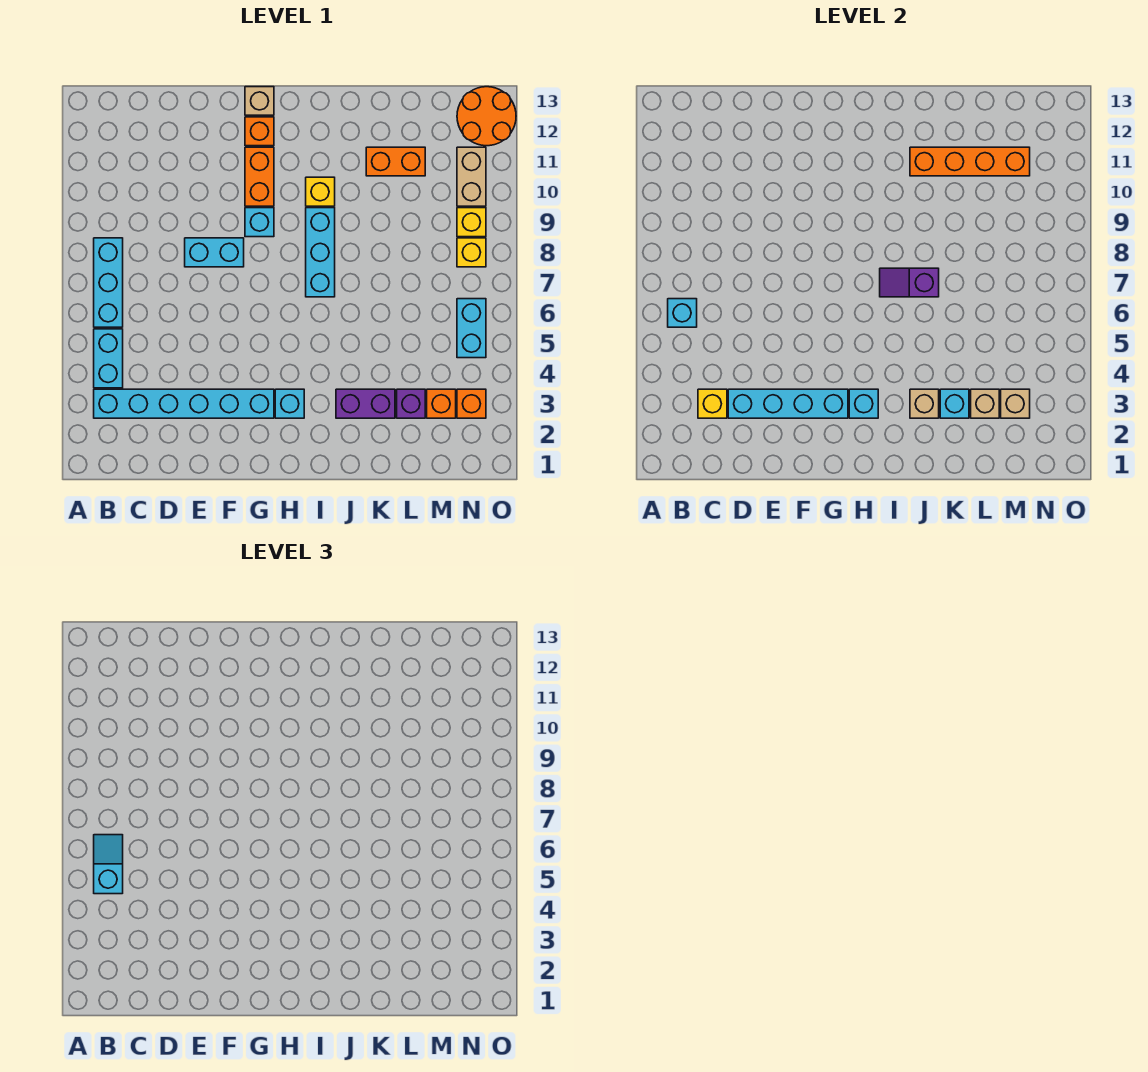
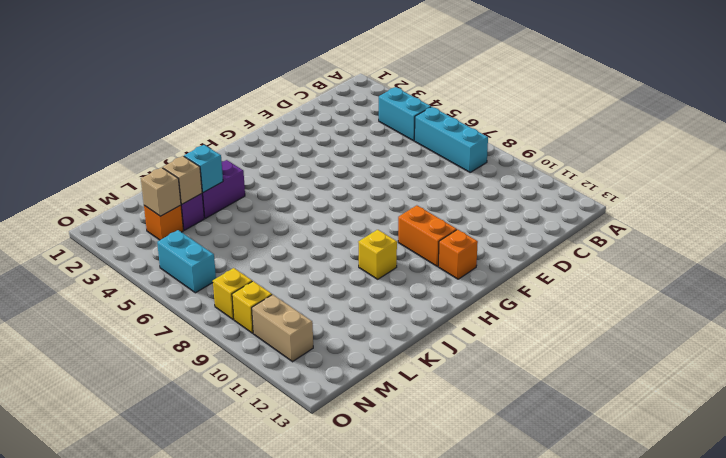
none -> cyan 1x6 brick [94,389,274,418]
none -> cyan 1x2 brick [185,238,244,267]
none -> cyan 1x1 brick [245,208,274,237]
none -> tan 1x1 brick [245,87,274,115]

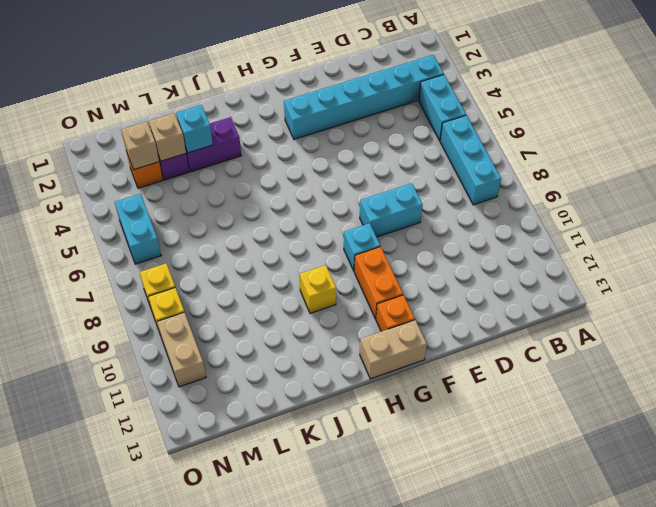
tan 1x2 brick [360,320,427,379] -> tan 1x1 brick [245,87,274,115]
none -> cyan 1x1 brick [275,389,304,418]
none -> cyan 1x3 brick [306,208,335,297]
none -> orange 1x2 brick [366,147,425,176]
none -> orange 1x1 brick [457,389,486,418]

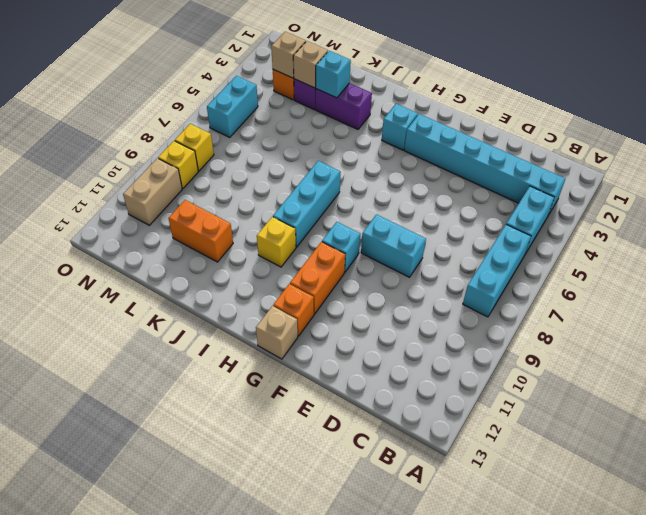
none -> orange 1x1 brick [457,389,486,418]
none -> orange 2x2 round brick [457,87,516,146]
none -> cyan 1x1 brick [668,299,697,327]
none -> yellow 1x1 brick [698,389,727,418]

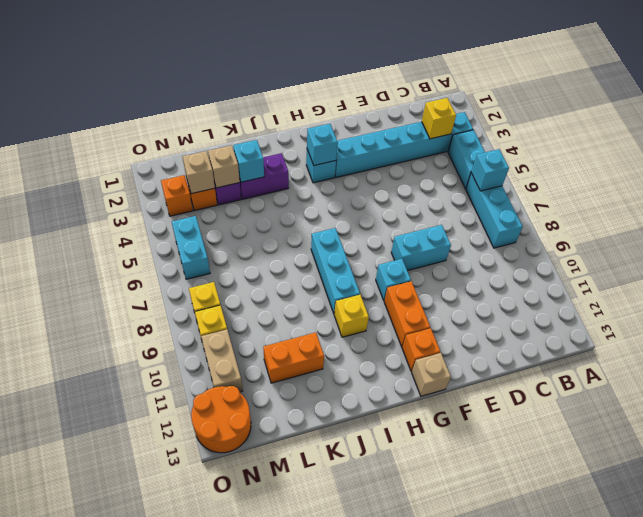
none -> cyan 1x4 brick [728,389,848,418]
none -> purple 1x2 slope [880,268,939,297]
none -> tan 1x1 brick [910,389,939,418]
none -> orange 1x4 brick [910,147,1030,176]

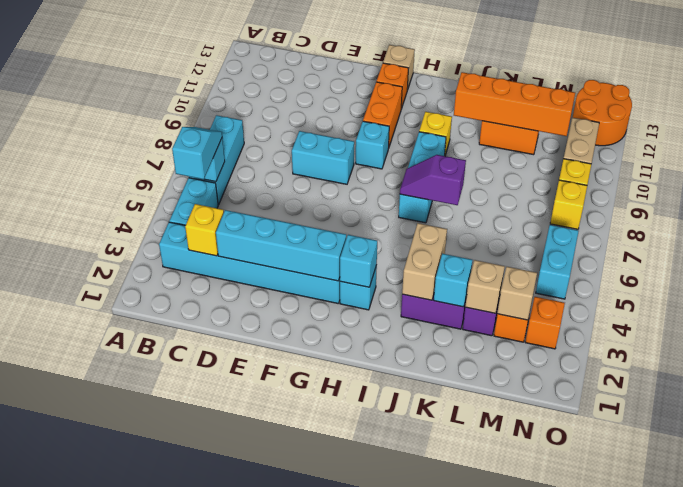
tan 1x2 brick [402,223,447,300] -> tan 1x1 brick [910,389,939,418]

